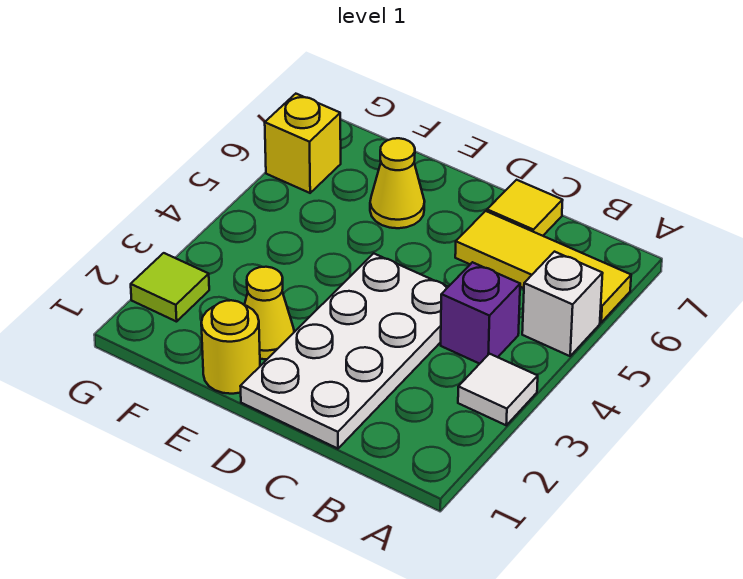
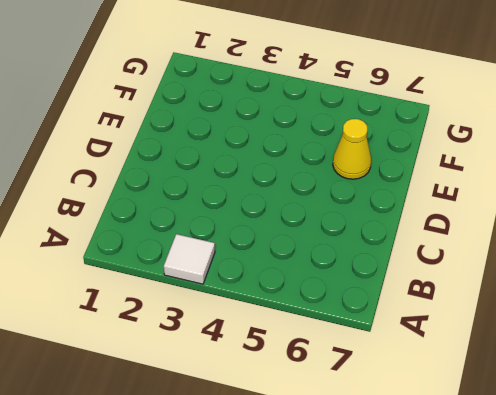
none -> white 1x1 brick [522,252,603,356]
none -> yellow 1x3 tile [455,211,631,323]

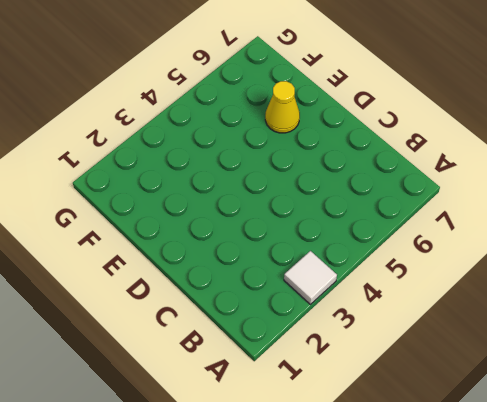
none -> white 1x1 brick [522,252,603,356]
none -> yellow 1x3 tile [455,211,631,323]

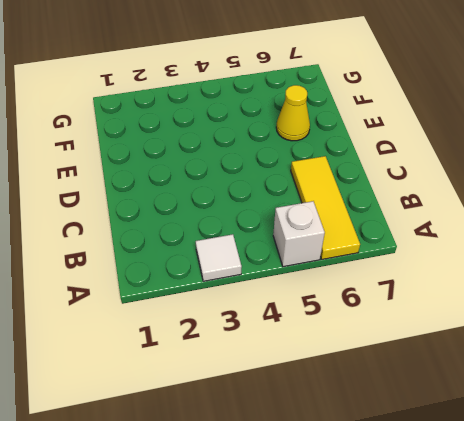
none -> purple 1x1 brick [441,262,520,364]
none -> white 2x4 plate [240,253,448,449]

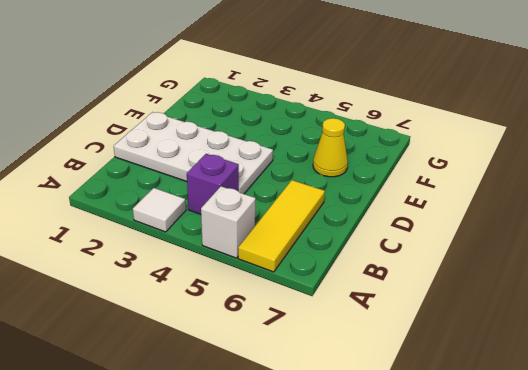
none -> yellow 1x1 tile [487,180,563,236]
none -> yellow 1x1 round brick [201,300,260,394]

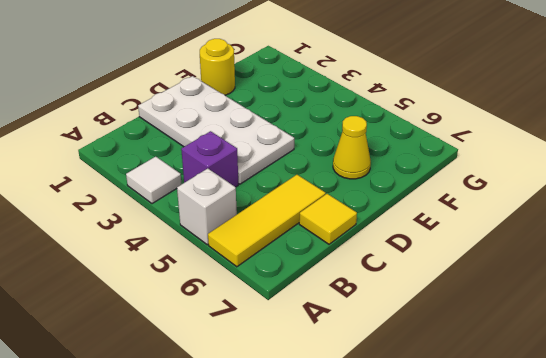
none -> yellow 1x1 cone [245,267,294,359]
none -> lime 1x1 tile [131,253,209,322]

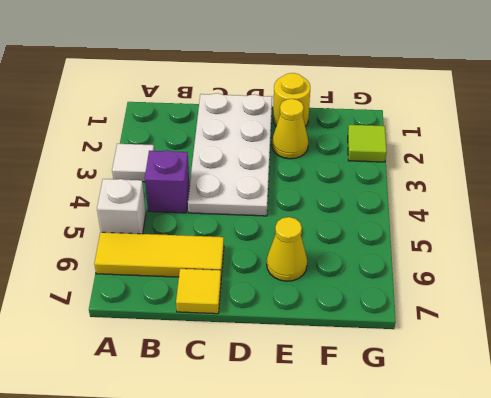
none -> yellow 1x1 brick [265,94,341,193]

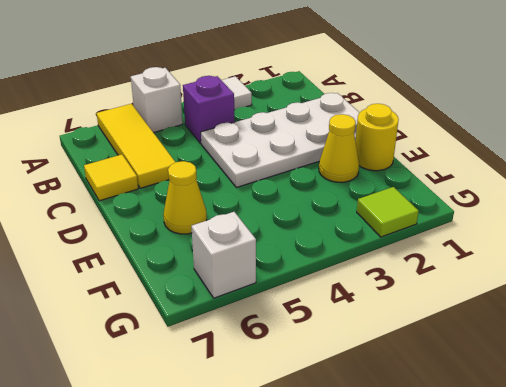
white 1x1 brick [191,212,256,298] -> yellow 1x1 brick [265,94,341,193]

